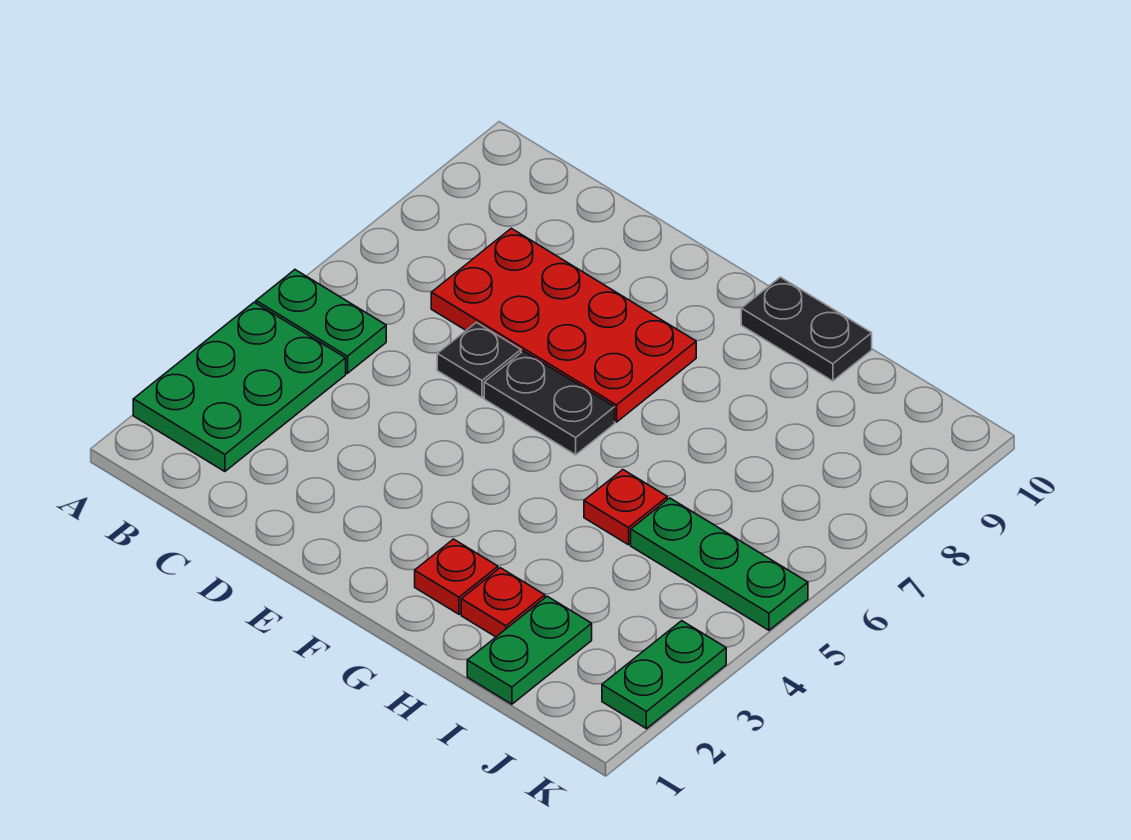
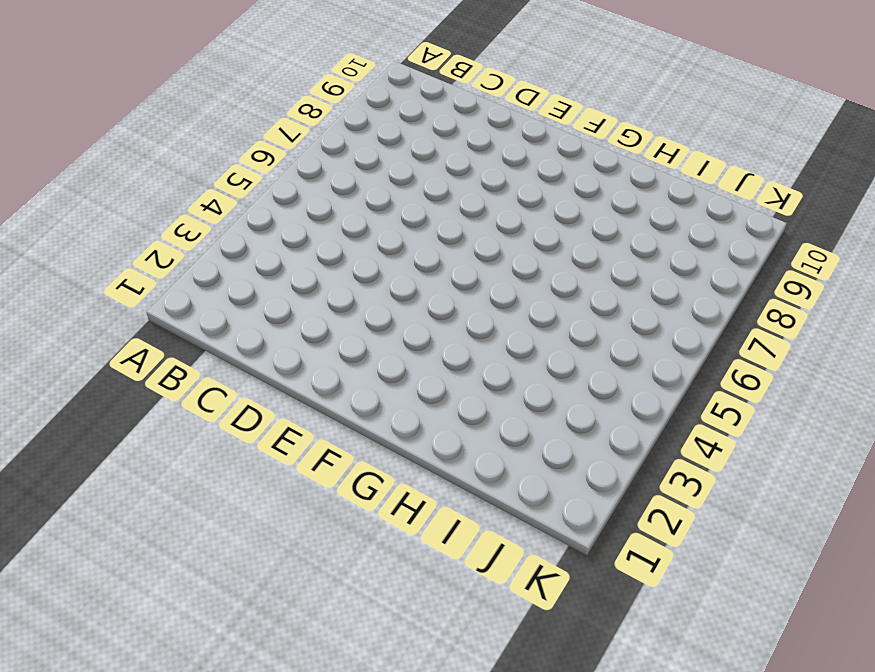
none -> green 2x3 plate [133,302,346,472]
none -> green 1x2 plate [256,270,386,373]
none -> red 2x4 plate [431,228,696,422]

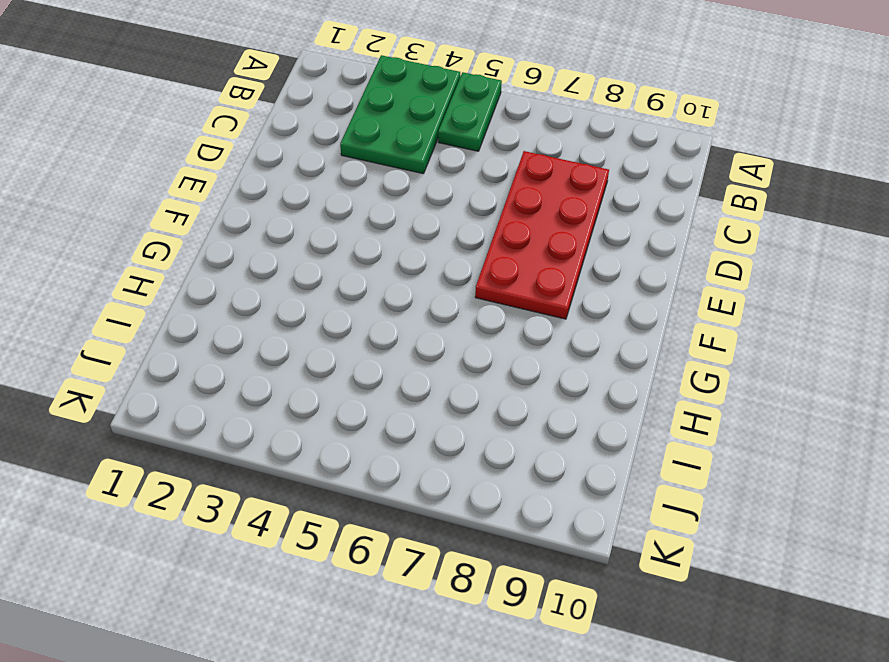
green 2x3 plate [340,55,460,174] -> green 2x3 plate turned to [133,302,346,472]
none -> black 1x1 plate [437,322,521,398]
none -> black 1x2 plate [484,351,615,455]
none -> red 1x1 plate [415,539,498,614]

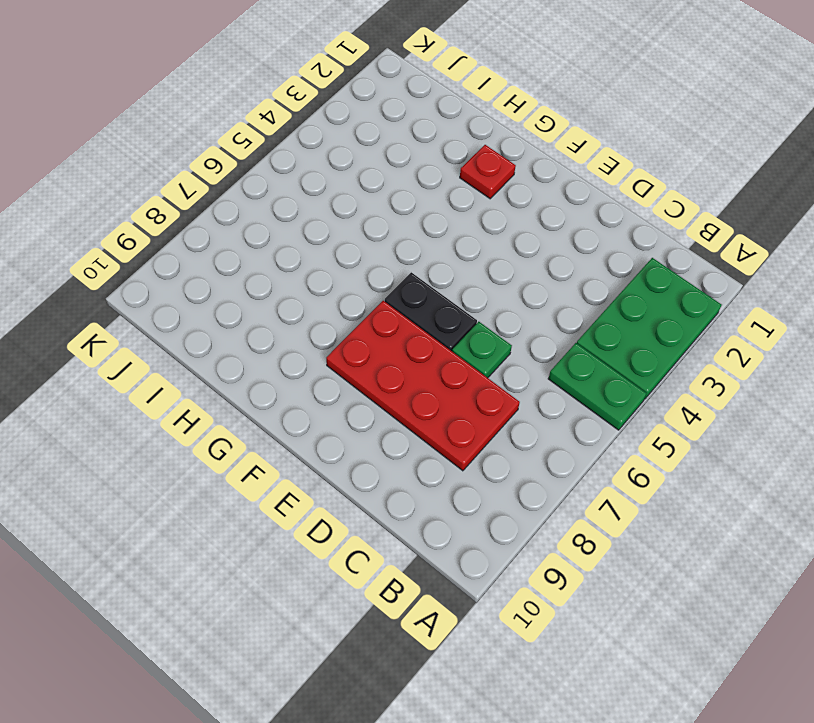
green 1x1 plate [452,322,512,378] -> black 1x1 plate [437,322,521,398]
none -> black 1x2 plate [741,277,872,381]
none -> red 1x1 plate [461,568,545,637]
none -> red 1x1 plate [584,470,667,545]

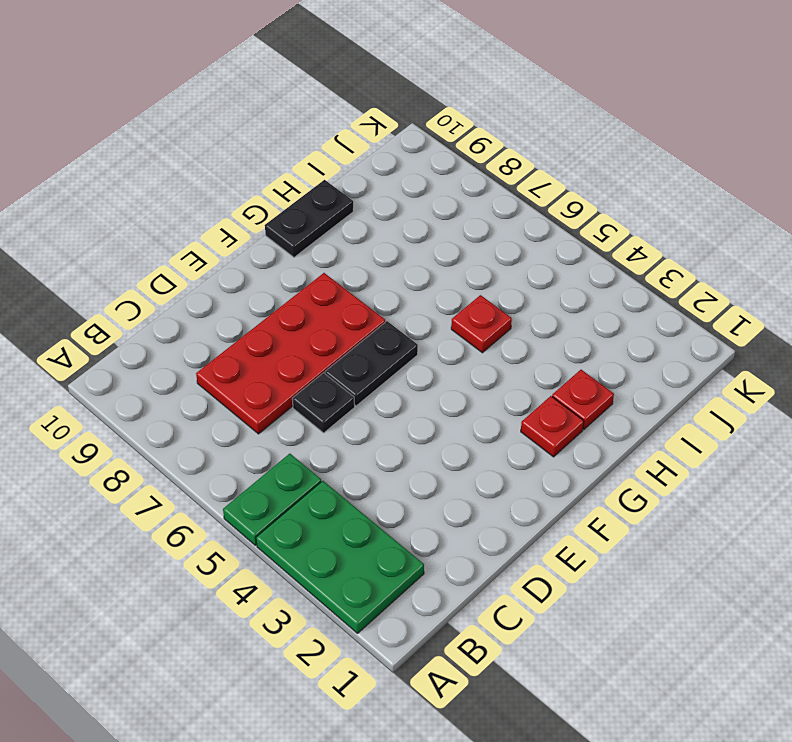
none -> green 1x2 plate [467,596,592,704]
none -> green 1x3 plate [631,498,808,630]
none -> green 1x2 plate [602,621,726,729]

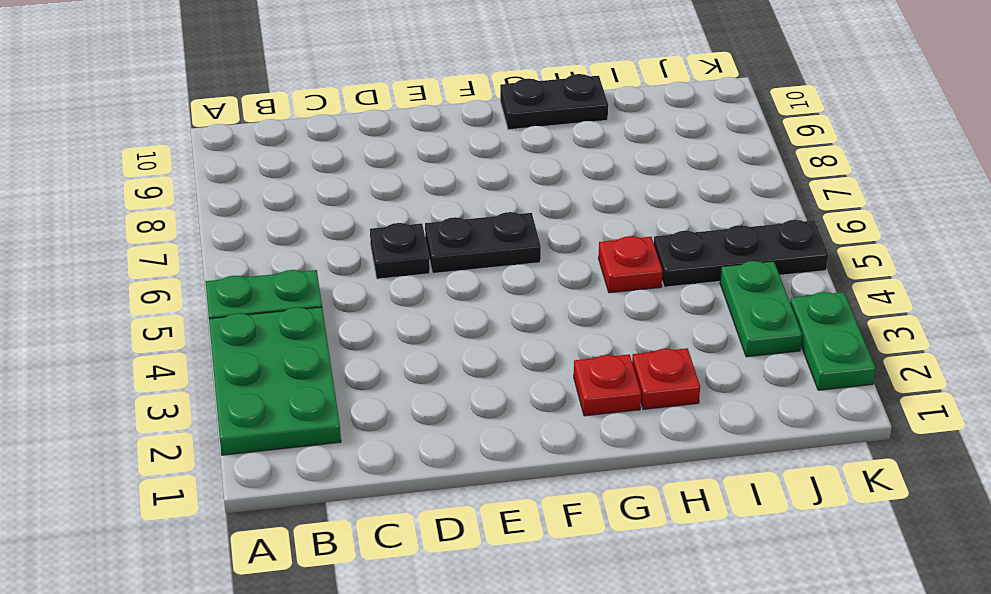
black 1x3 plate [654,220,828,287] -> green 1x3 plate [631,498,808,630]
green 1x2 plate [720,261,802,357] -> green 1x2 plate moved to [467,596,592,704]
none -> red 2x4 plate [431,228,696,422]

